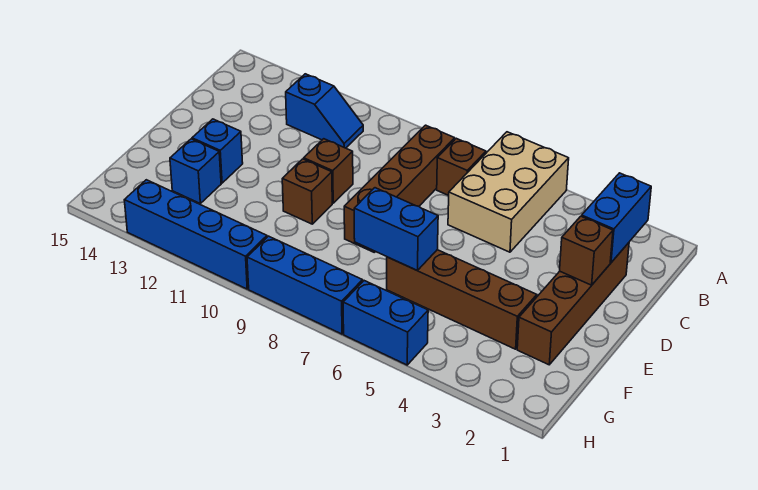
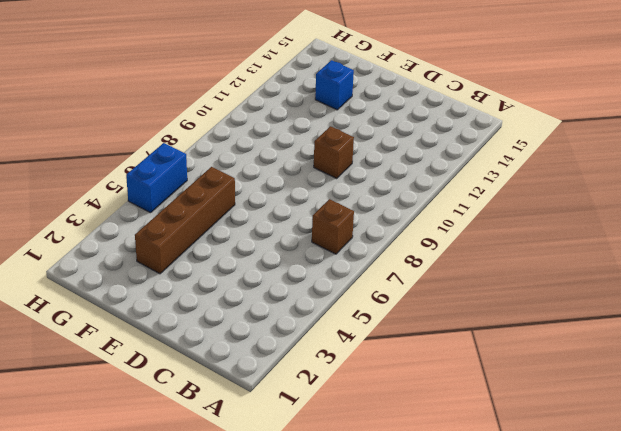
none -> tan 2x3 brick [448,132,569,252]
none -> brown 1x4 brick [344,125,455,252]
none -> blue 1x2 slope [286,74,363,148]

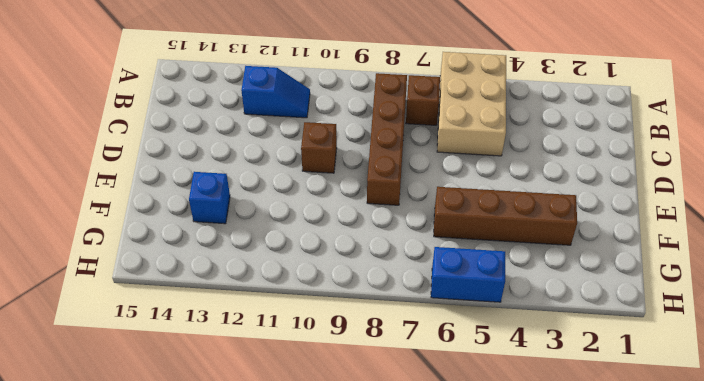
none -> brown 1x4 brick [517,243,629,365]
none -> brown 1x1 brick [282,159,332,224]
none -> blue 1x1 brick [192,119,243,183]

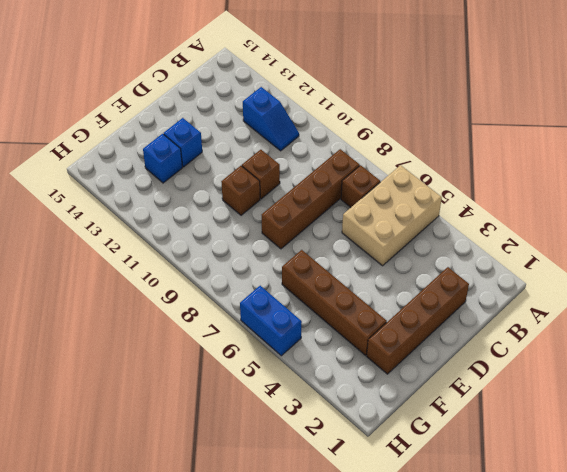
none -> blue 1x3 brick [247,236,363,334]
none -> blue 1x4 brick [124,180,267,289]
none -> blue 1x2 brick [582,173,651,263]

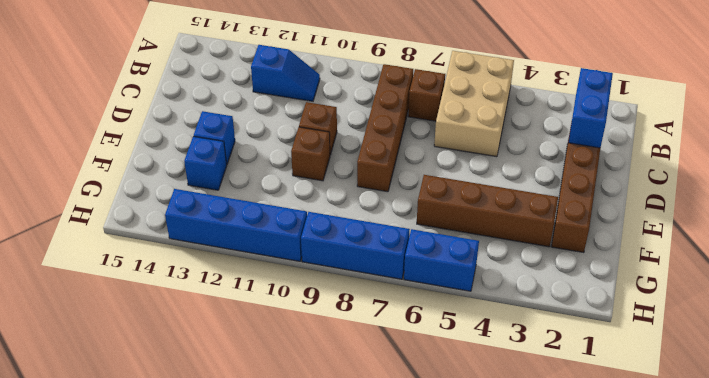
none -> brown 1x1 brick [560,216,613,285]
none -> blue 1x2 brick [354,188,438,270]

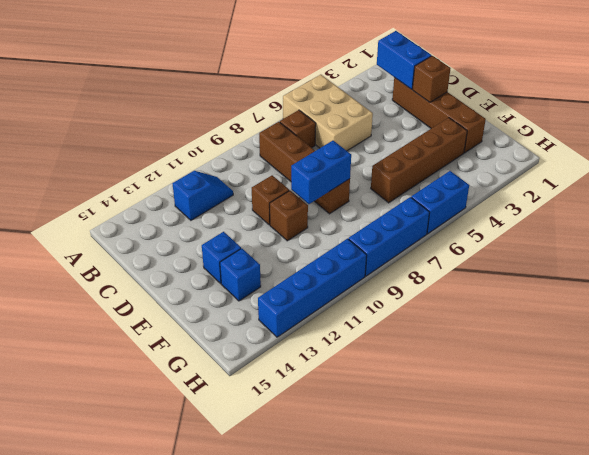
blue 1x2 brick [291,141,351,204] -> blue 1x2 brick moved to [354,188,438,270]

